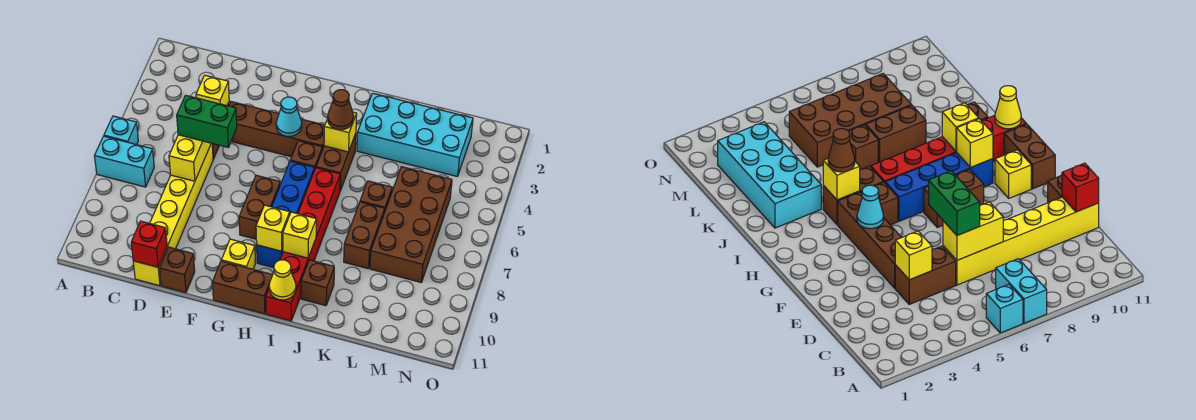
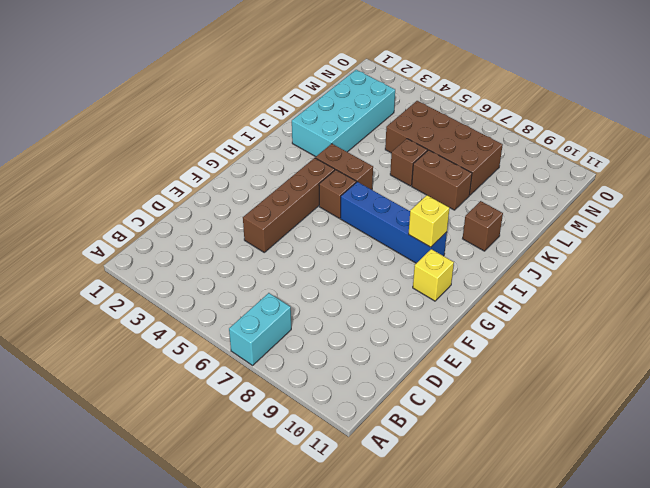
none -> cyan 1x1 brick [104,116,138,145]
none -> brown 1x2 brick [895,246,956,304]
none -> yellow 1x6 brick [133,143,213,286]

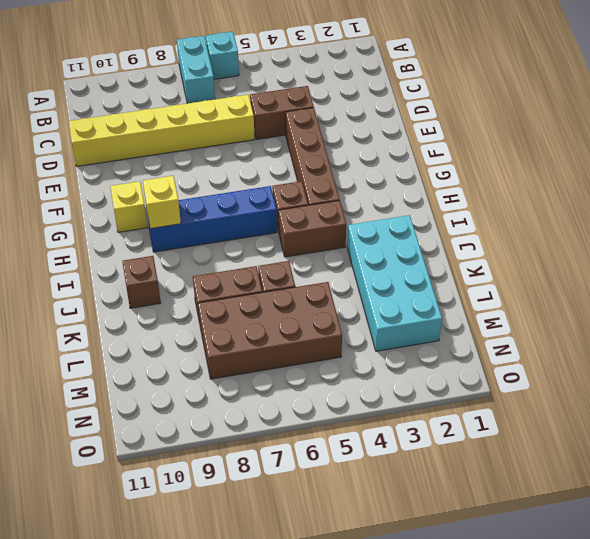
none -> brown 1x1 brick [160,247,195,293]
none -> brown 1x2 brick [239,175,281,239]
none -> brown 1x2 brick [212,261,272,314]

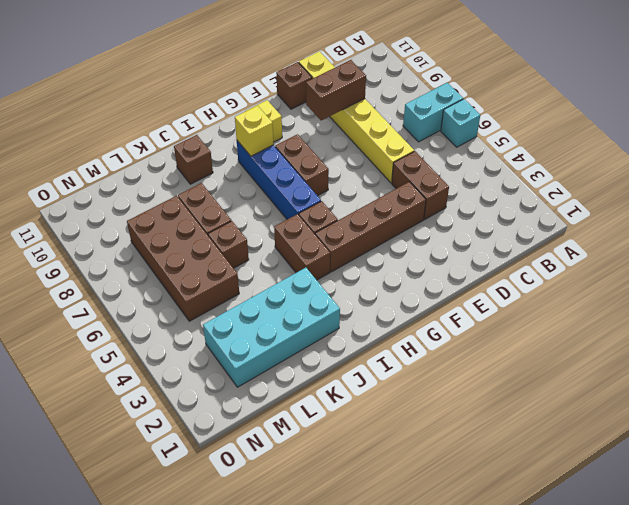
brown 1x2 brick [306,60,366,121] -> brown 1x2 brick moved to [212,261,272,314]
none -> red 1x6 brick [266,168,340,321]
none -> yellow 1x1 brick [196,75,229,106]
none -> yellow 1x2 brick [169,135,211,181]

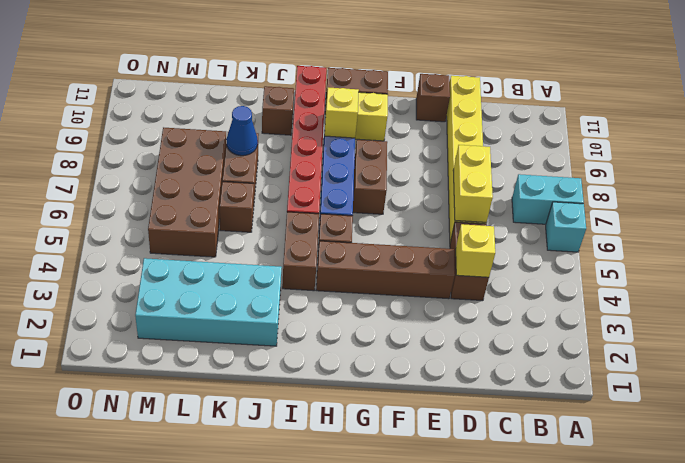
blue 1x1 cone [226,106,258,156] -> none
none -> red 1x1 brick [131,221,167,267]
none -> cyan 1x1 cone [276,97,302,136]
none -> yellow 1x1 brick [324,112,357,152]

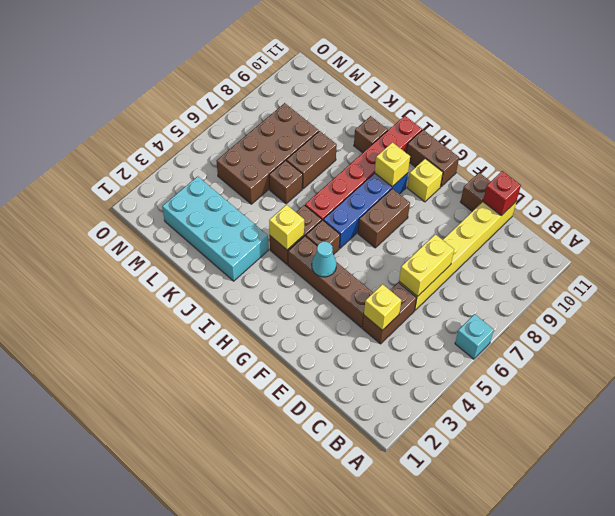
none -> cyan 1x2 brick [95,136,154,187]
none -> yellow 1x1 brick [283,212,316,258]
none -> yellow 1x1 cone [269,260,296,300]

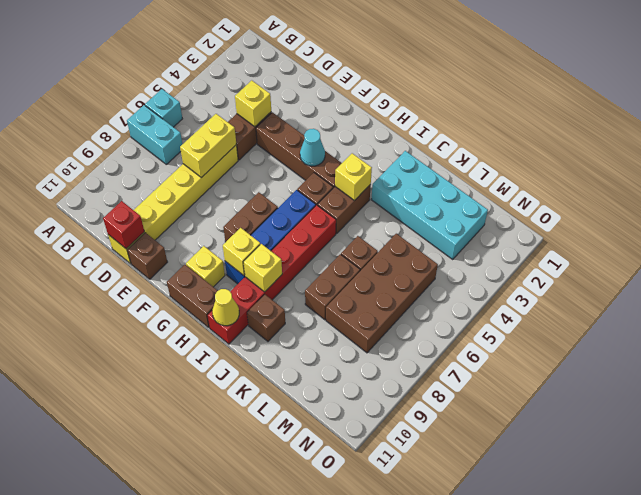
none -> green 1x2 brick [177,95,237,147]
none -> brown 1x1 cone [328,90,354,130]

